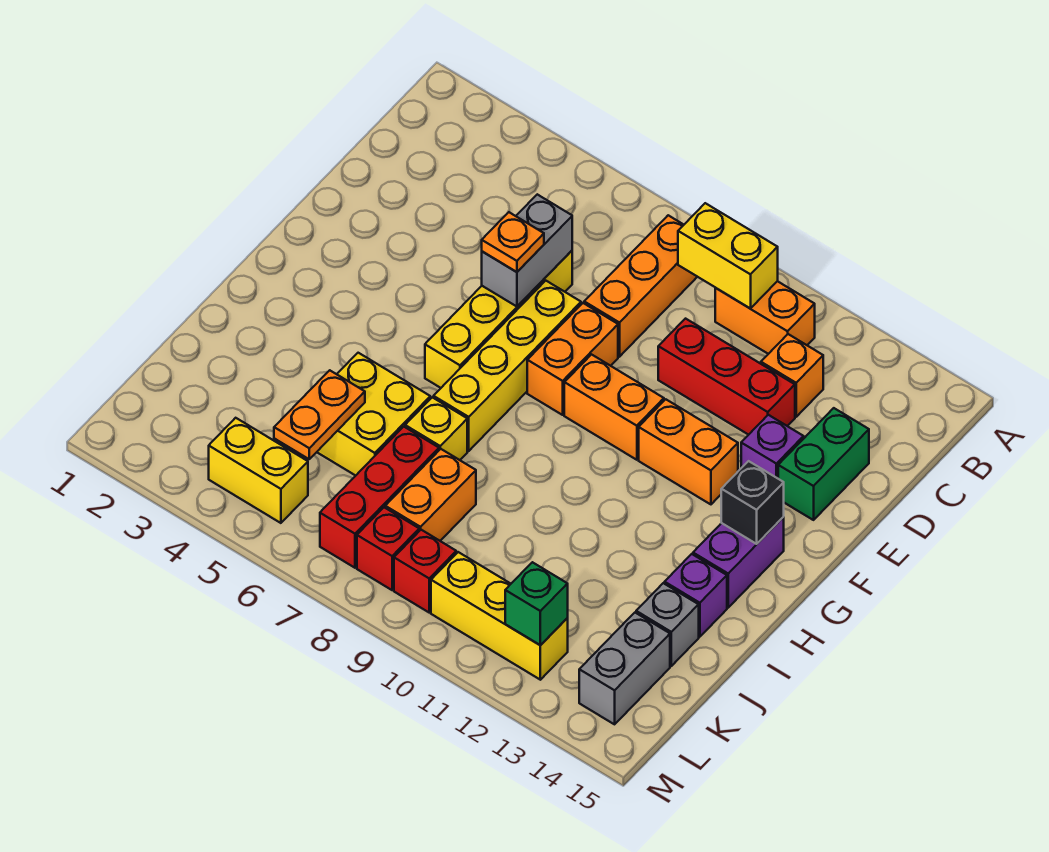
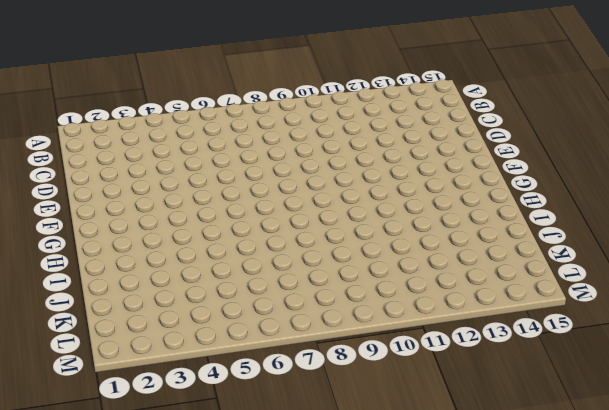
none -> orange 1x3 brick [584,215,697,357]
none -> orange 1x2 brick [715,281,815,354]
none -> orange 1x1 brick [761,334,823,417]

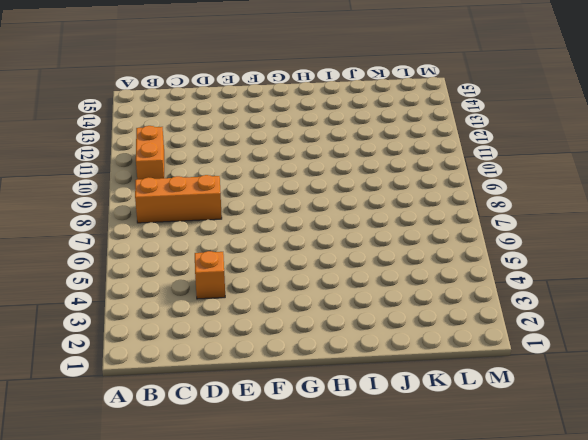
orange 1x1 brick [195,251,225,299] -> orange 1x1 brick moved to [761,334,823,417]
none -> yellow 1x4 brick [425,251,572,388]
none -> red 1x3 brick [658,319,795,435]
none -> green 1x2 brick [778,408,869,520]

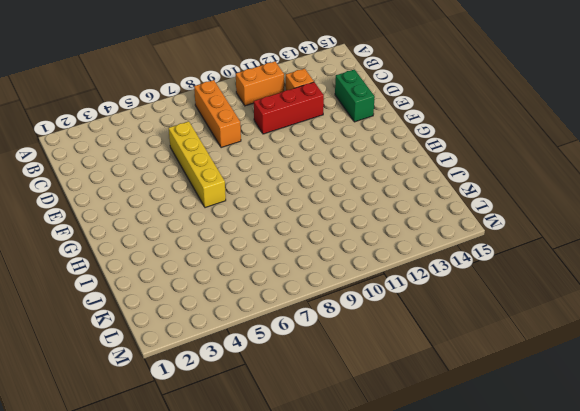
none -> yellow 1x4 brick [434,281,581,451]
none -> orange 1x2 brick [527,303,618,415]
none -> purple 1x1 brick [741,415,804,478]

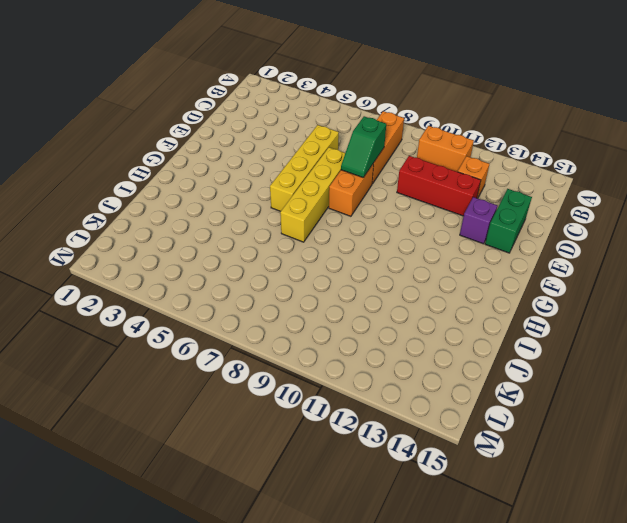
green 1x2 slope [341,116,386,178] -> none
none -> orange 1x2 brick [564,355,664,460]
none -> orange 1x2 brick [639,399,738,504]
none -> purple 1x2 brick [693,517,784,608]

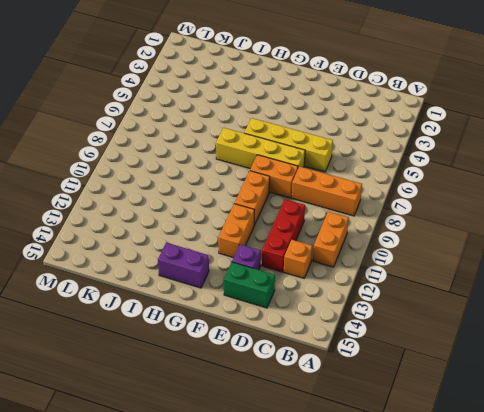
none -> yellow 2x2 brick [317,353,430,476]
none -> yellow 1x1 brick [405,397,467,460]
none -> purple 1x1 brick [665,554,727,637]

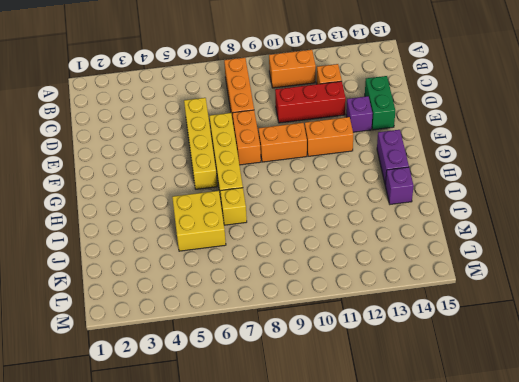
none -> red 1x3 brick [320,427,439,568]
none -> orange 1x2 brick [385,449,476,541]
none -> grey 1x1 brick [636,583,699,666]

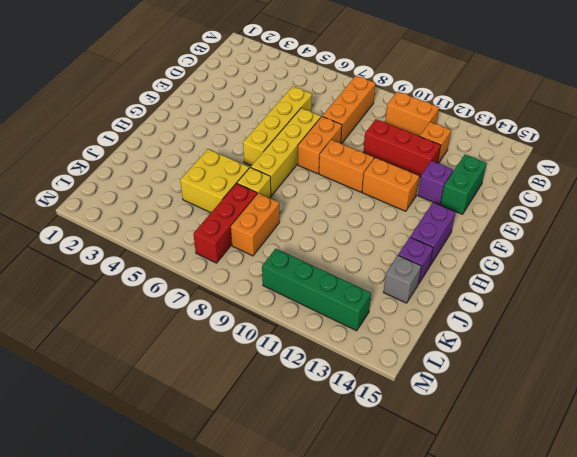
green 1x4 brick [262,249,371,331] -> yellow 1x3 brick [431,552,568,680]
none -> grey 1x2 brick [579,613,670,724]
none -> yellow 1x2 brick [209,418,308,523]
none -> red 1x1 brick [357,507,419,590]

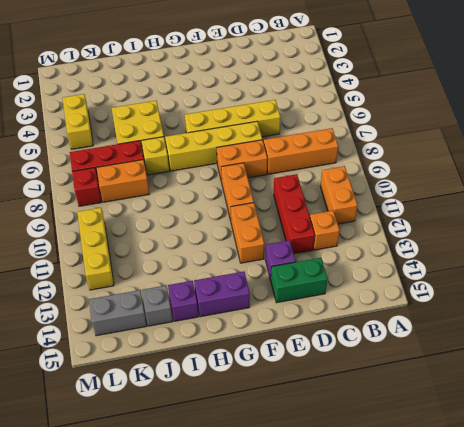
none -> red 1x1 brick [394,530,456,612]
none -> yellow 1x2 brick [678,203,778,308]
none -> grey 1x2 brick [482,194,572,306]

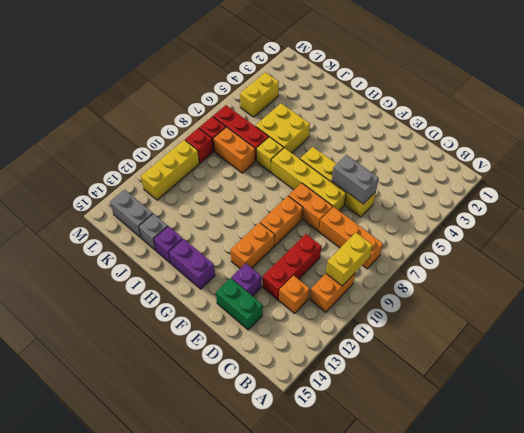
none -> black 1x1 brick [721,461,784,544]
none -> orange 1x2 plate [274,370,365,459]
none -> green 1x1 brick [505,562,568,645]

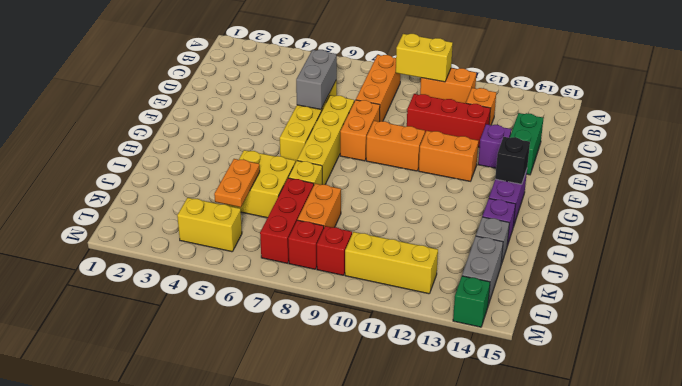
green 1x1 brick [453,276,490,327] -> green 1x1 brick moved to [505,562,568,645]
none -> orange 1x1 plate [482,212,544,272]

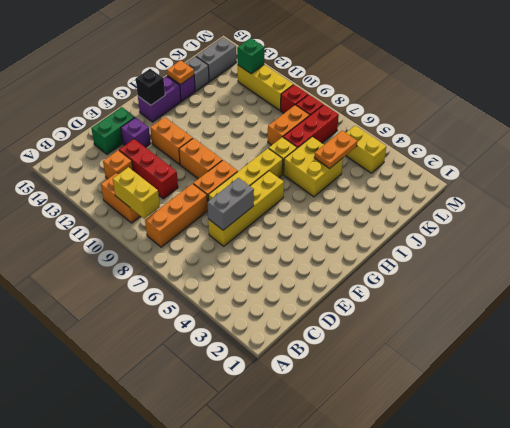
orange 1x1 plate [167,60,194,85] -> orange 1x1 plate moved to [482,212,544,272]

